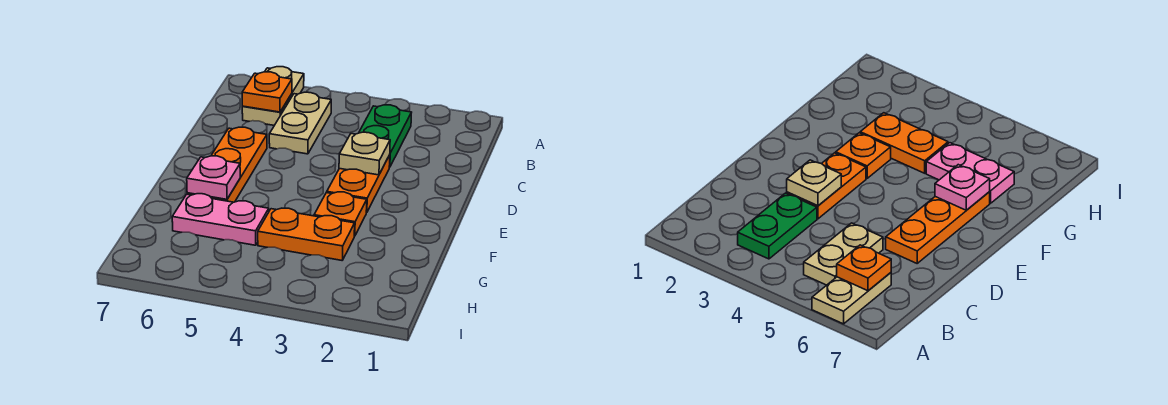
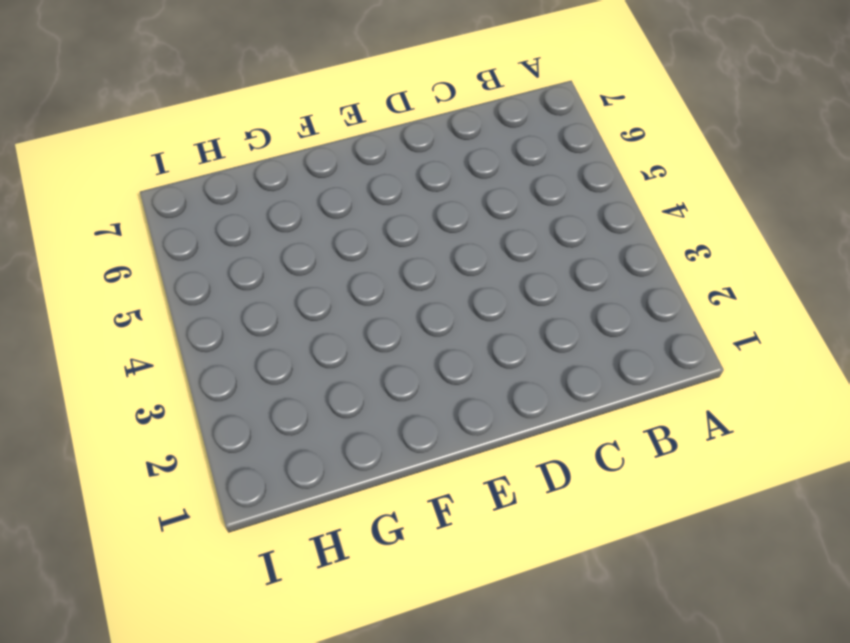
none -> tan 1x2 plate [242,67,304,125]
none -> green 1x2 plate [359,105,412,167]

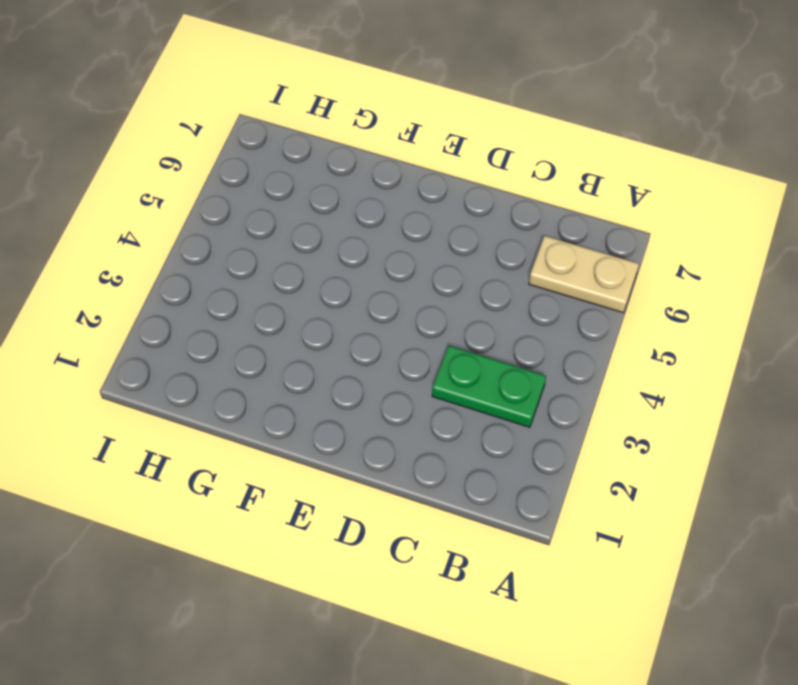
none -> tan 1x2 plate [269,92,331,154]
none -> orange 1x2 plate [327,155,390,212]

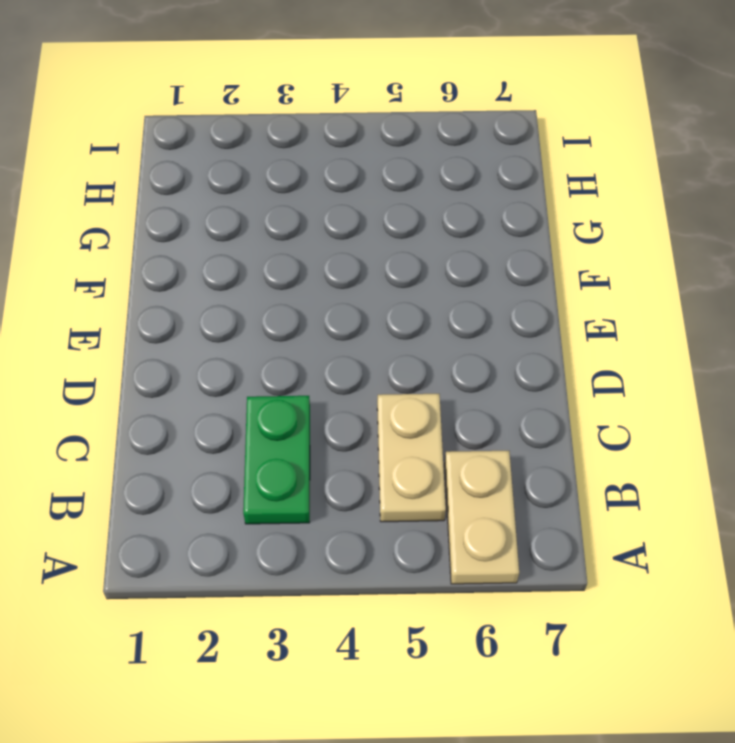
none -> orange 1x2 plate [327,155,390,212]
none -> orange 1x3 plate [187,127,267,202]

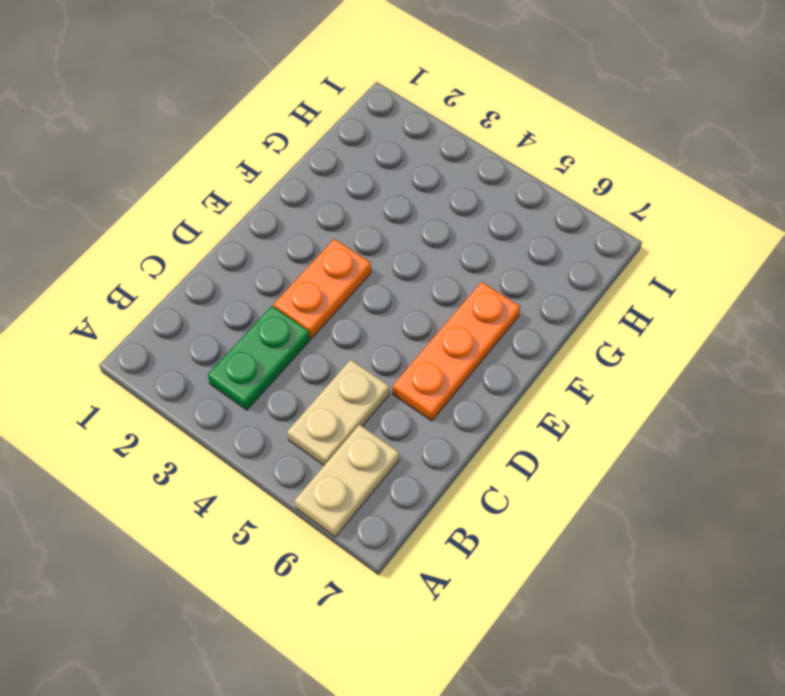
none -> orange 1x1 plate [314,192,367,236]
none -> orange 1x2 plate [258,208,355,260]

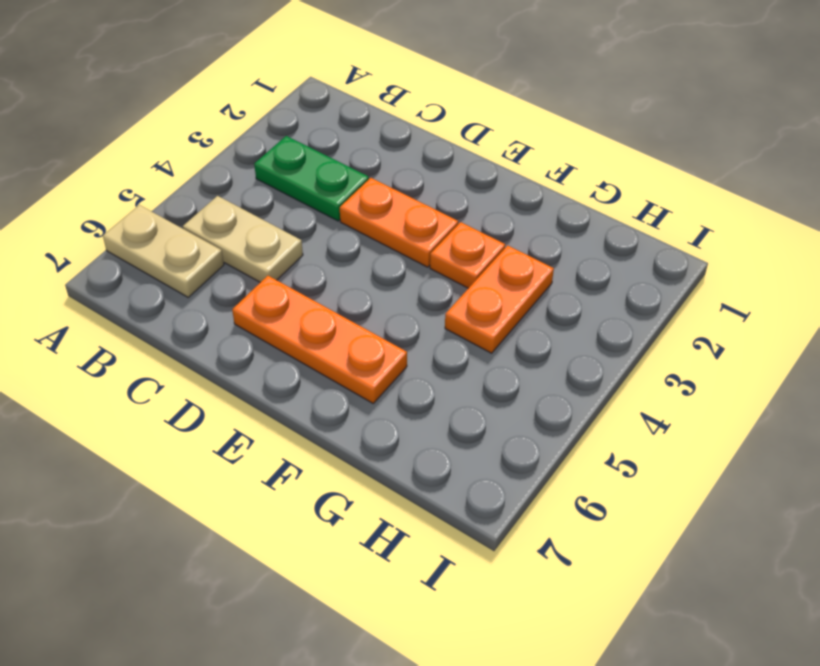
none -> pink 1x2 plate [172,194,269,245]
none -> orange 1x1 plate [242,72,292,112]

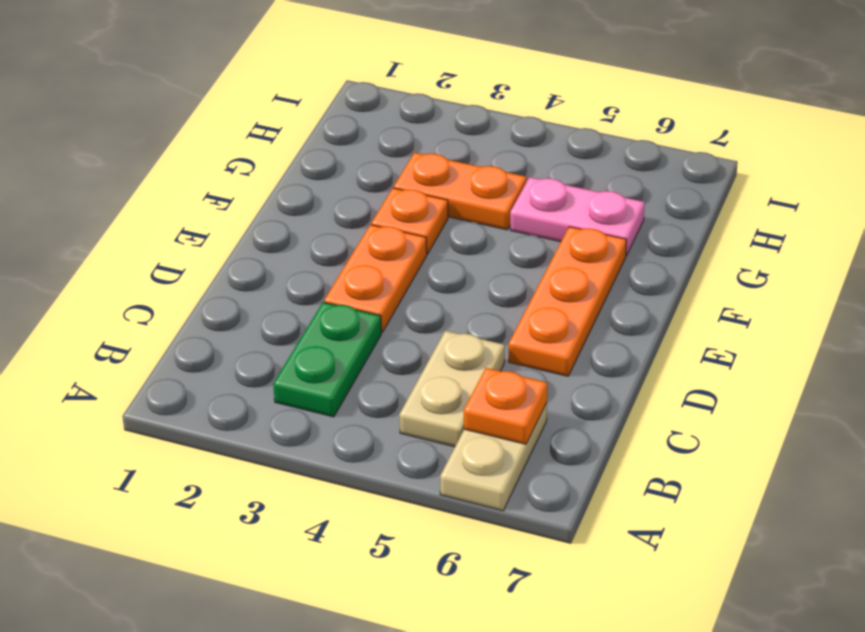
none -> tan 1x1 plate [339,132,390,175]
none -> pink 1x1 plate [187,156,240,199]

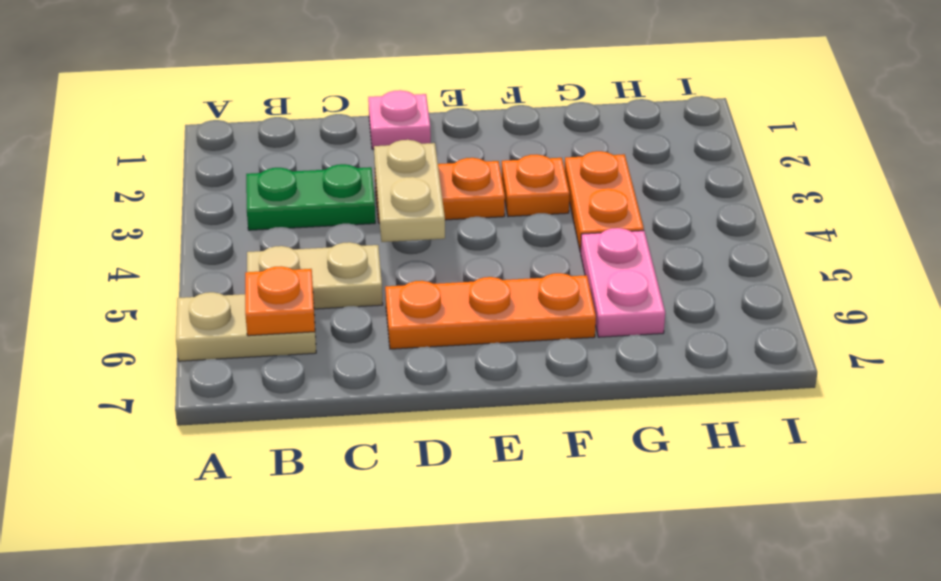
pink 1x1 plate [368,90,431,149] -> pink 1x1 plate moved to [187,156,240,199]
tan 1x2 plate [374,140,445,242] -> tan 1x1 plate [339,132,390,175]

